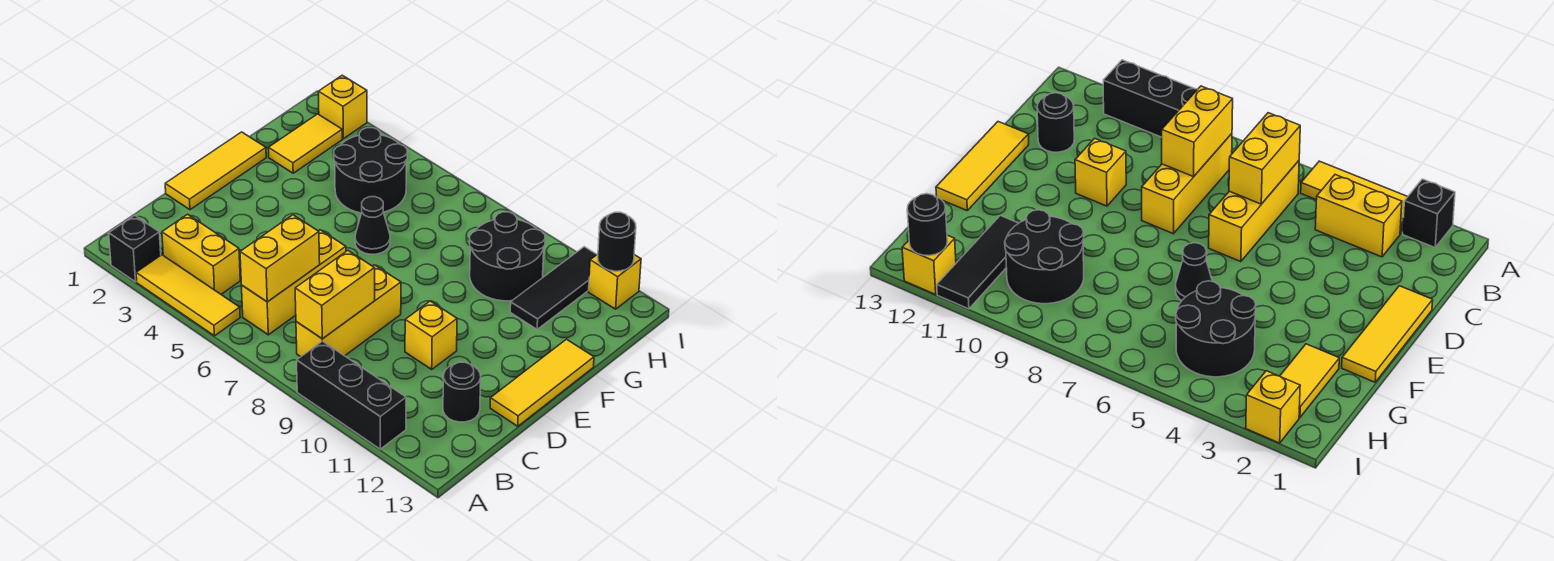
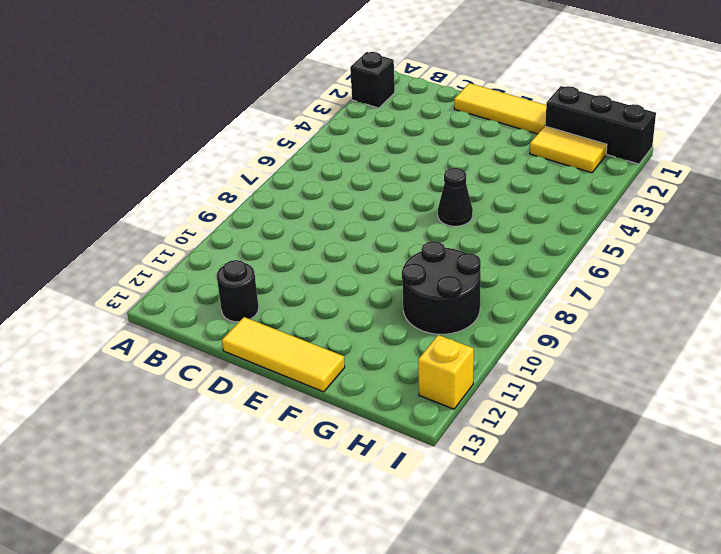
black 1x3 brick [545,86,656,164] -> black 1x3 brick turned to [297,341,406,449]
none -> yellow 1x3 tile [136,255,240,336]
none -> yellow 1x2 brick [162,214,240,294]
none -> yellow 1x3 brick [242,230,346,335]

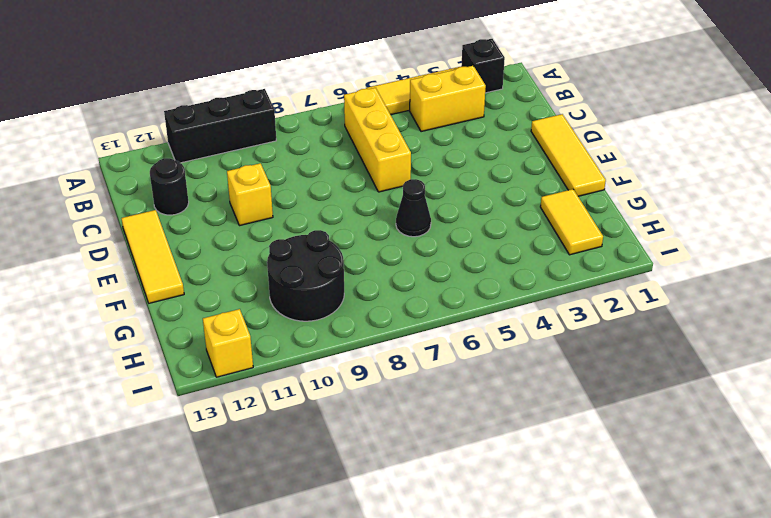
none -> yellow 1x3 brick [296,265,401,357]
none -> black 2x2 round brick [334,128,407,213]
none -> black 1x3 tile [510,247,597,329]

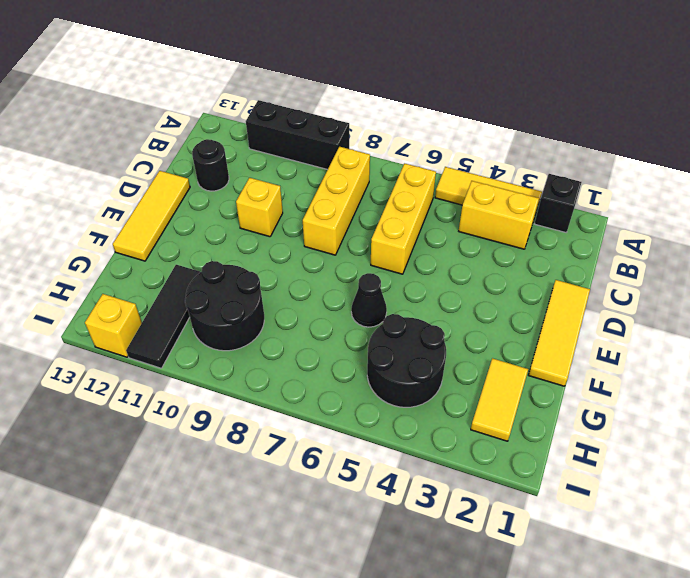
none -> yellow 1x1 brick [318,75,367,139]
none -> yellow 1x2 brick [240,215,320,302]
none -> yellow 1x2 brick [295,251,375,339]

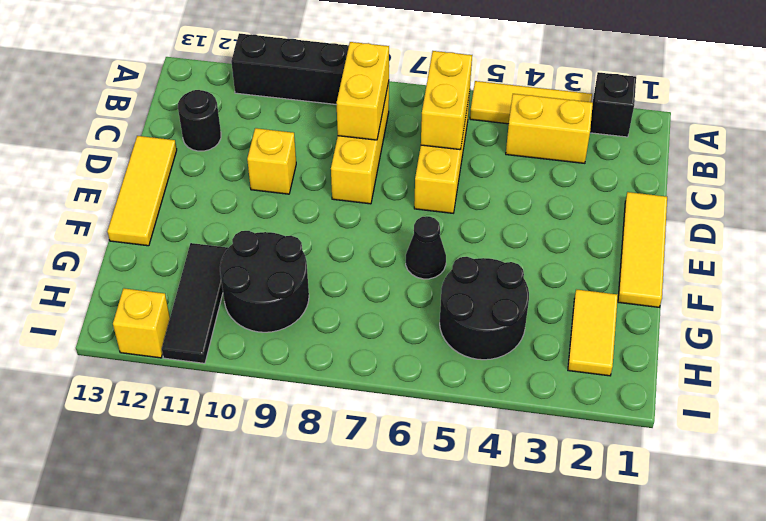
none -> yellow 1x1 brick [318,75,367,139]
none -> black 1x1 round brick [598,212,636,271]

